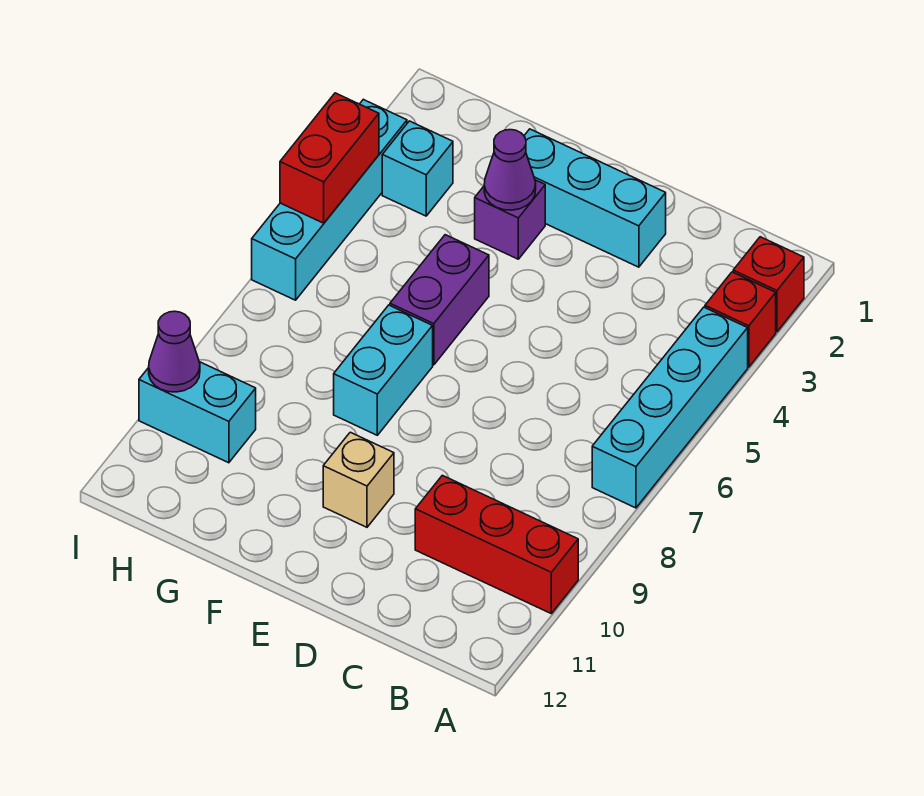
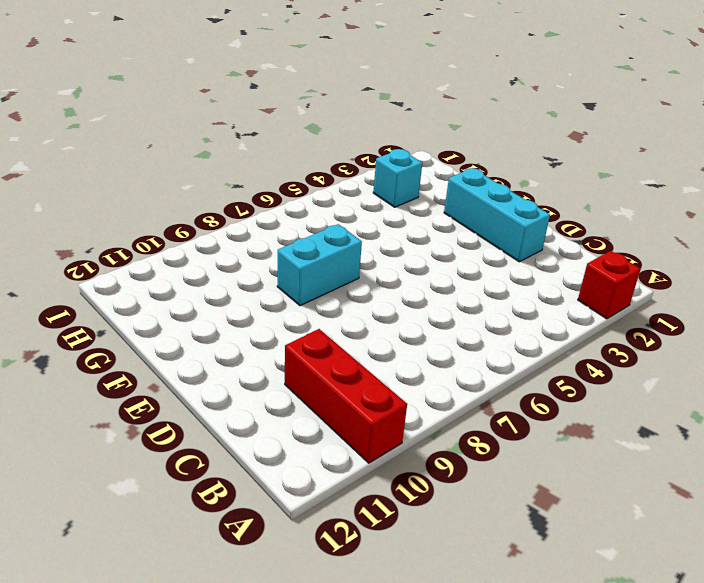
none -> red 1x1 brick [705,272,776,367]
none -> cyan 1x4 brick [592,307,748,508]
none -> tan 1x1 brick [323,432,394,527]

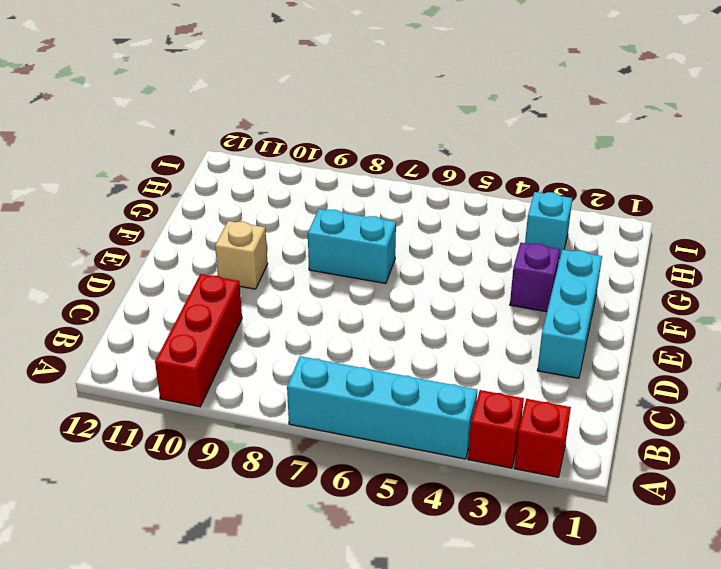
none -> purple 1x2 brick [390,235,489,365]
none -> cyan 1x2 brick [139,362,256,463]
none -> cyan 1x4 brick [252,99,407,300]

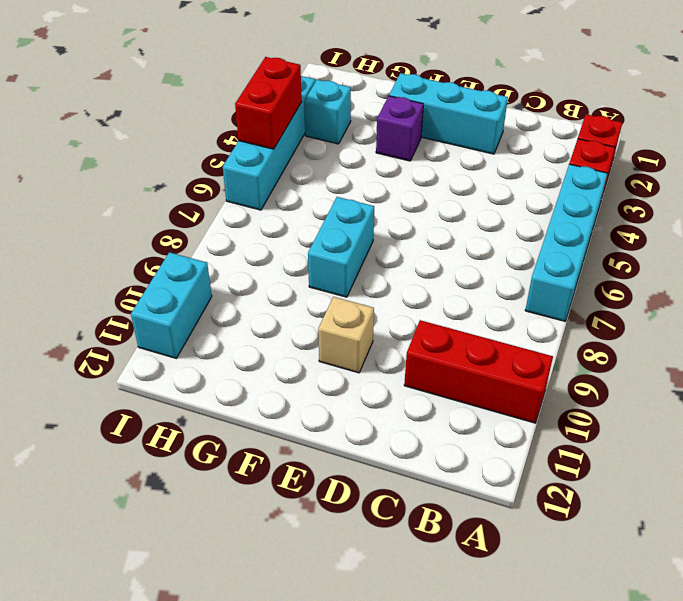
cyan 1x2 brick [131,252,212,358] -> cyan 1x2 brick turned to [139,362,256,463]
none -> purple 1x2 brick [390,235,489,365]
none -> purple 1x1 cone [484,130,536,210]
none -> purple 1x1 cone [149,311,200,392]

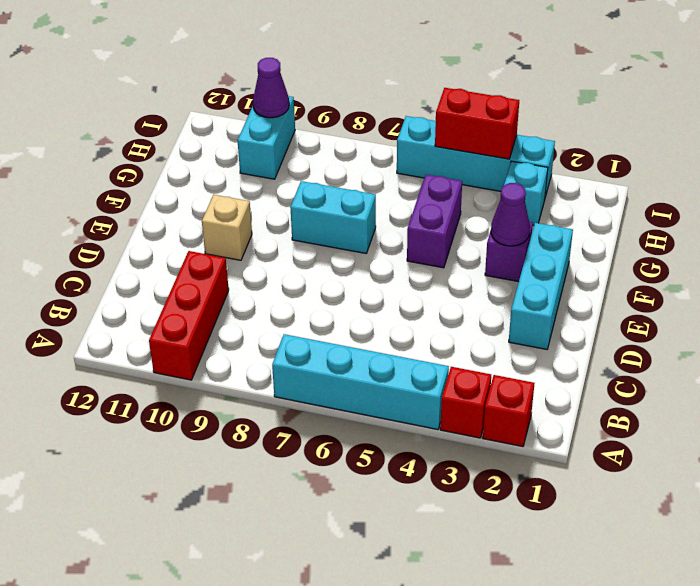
purple 1x2 brick [407,175,462,268] -> purple 1x2 brick turned to [390,235,489,365]

